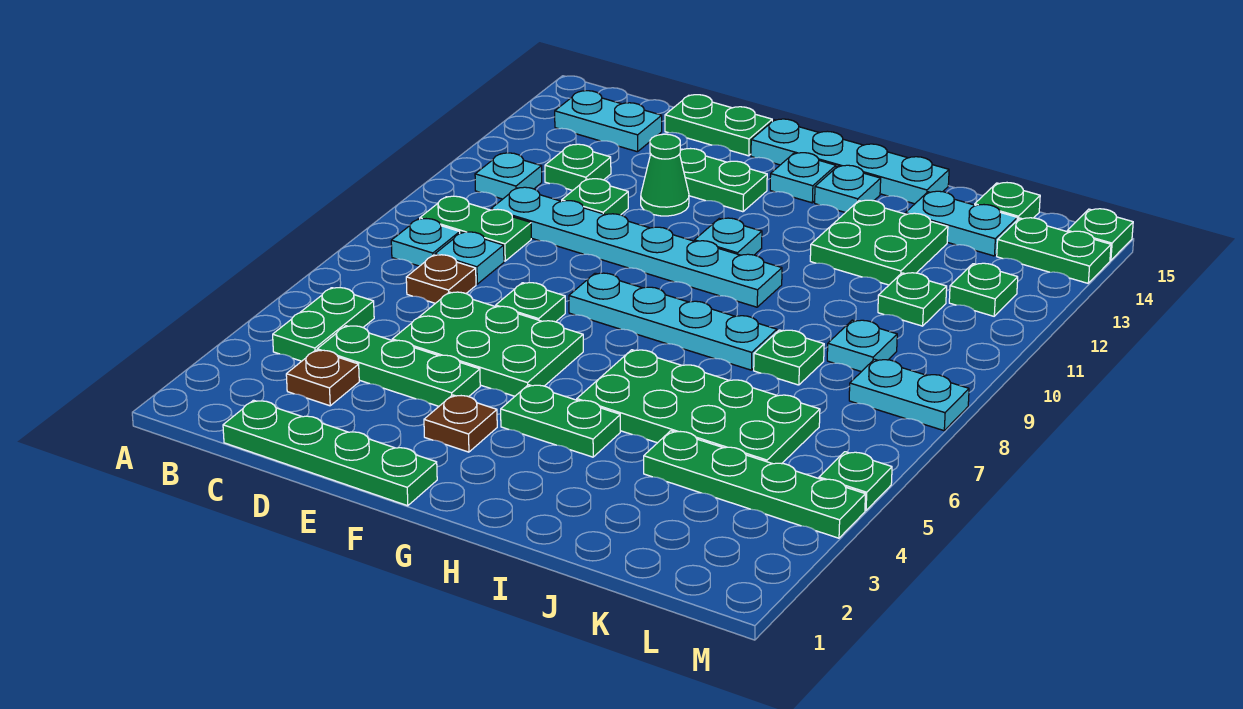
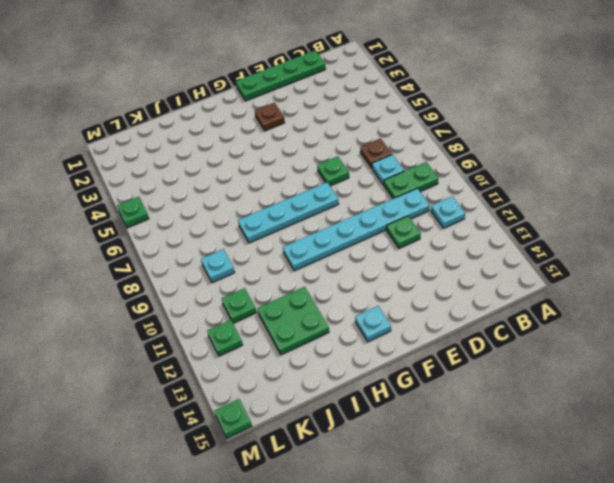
none -> green 1x2 plate [273,288,374,361]
none -> cyan 1x1 plate [391,219,460,266]
none -> cyan 1x2 plate [555,91,662,152]
none -> brown 1x1 plate [286,350,359,406]

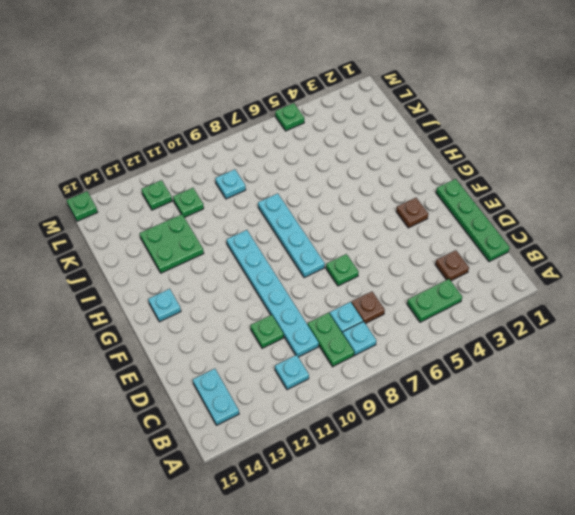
none -> green 1x3 plate [317,326,480,406]
none -> green 1x1 plate [545,144,611,191]
none -> green 2x3 plate [392,292,583,396]
none -> green 1x2 plate [665,95,772,156]

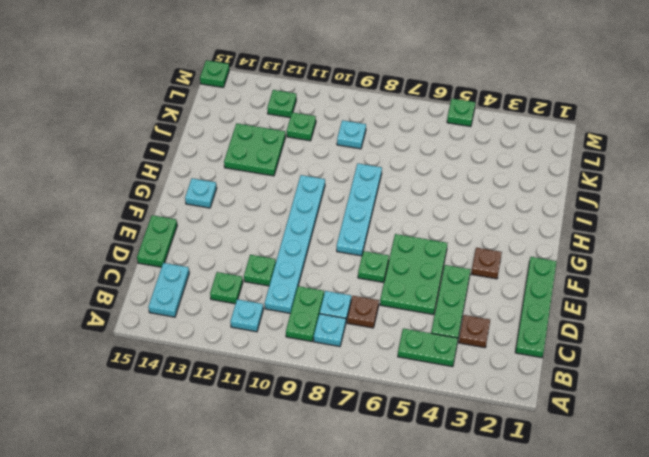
none -> green 1x1 cone [641,134,689,216]
none -> green 1x2 plate [680,149,767,212]
none -> cyan 1x4 plate [751,119,949,204]
none -> green 1x2 plate [501,385,620,457]

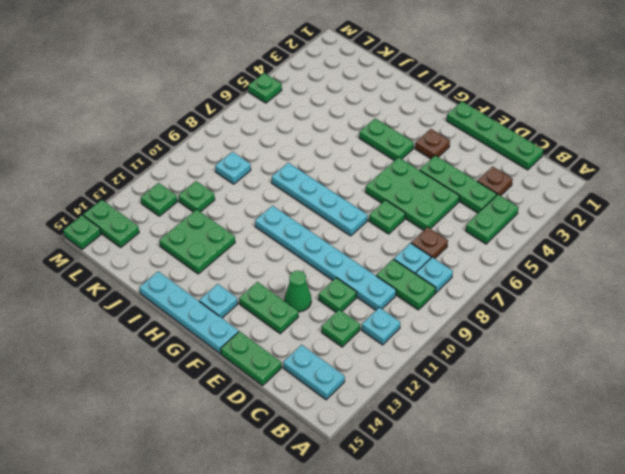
none -> cyan 1x1 plate [695,218,762,255]
none -> green 2x4 plate [577,350,820,464]
none -> cyan 1x1 plate [815,165,881,213]
none -> green 1x4 plate [644,431,865,538]

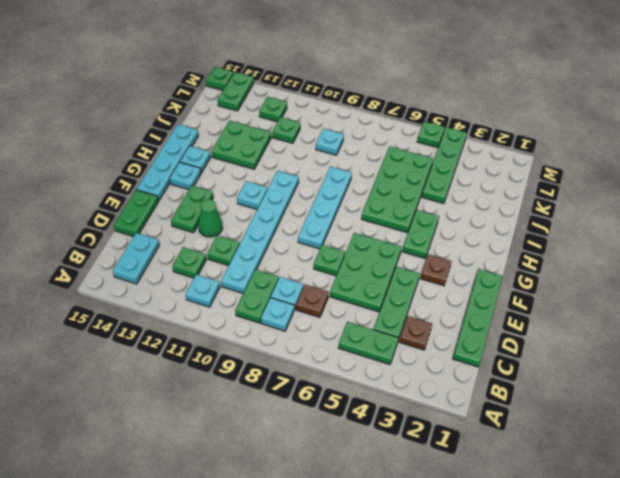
none -> green 1x1 plate [754,330,824,385]
none -> cyan 1x2 plate [905,191,1017,256]
none -> green 1x1 plate [975,183,1040,220]
none -> cyan 1x2 plate [849,359,969,431]

